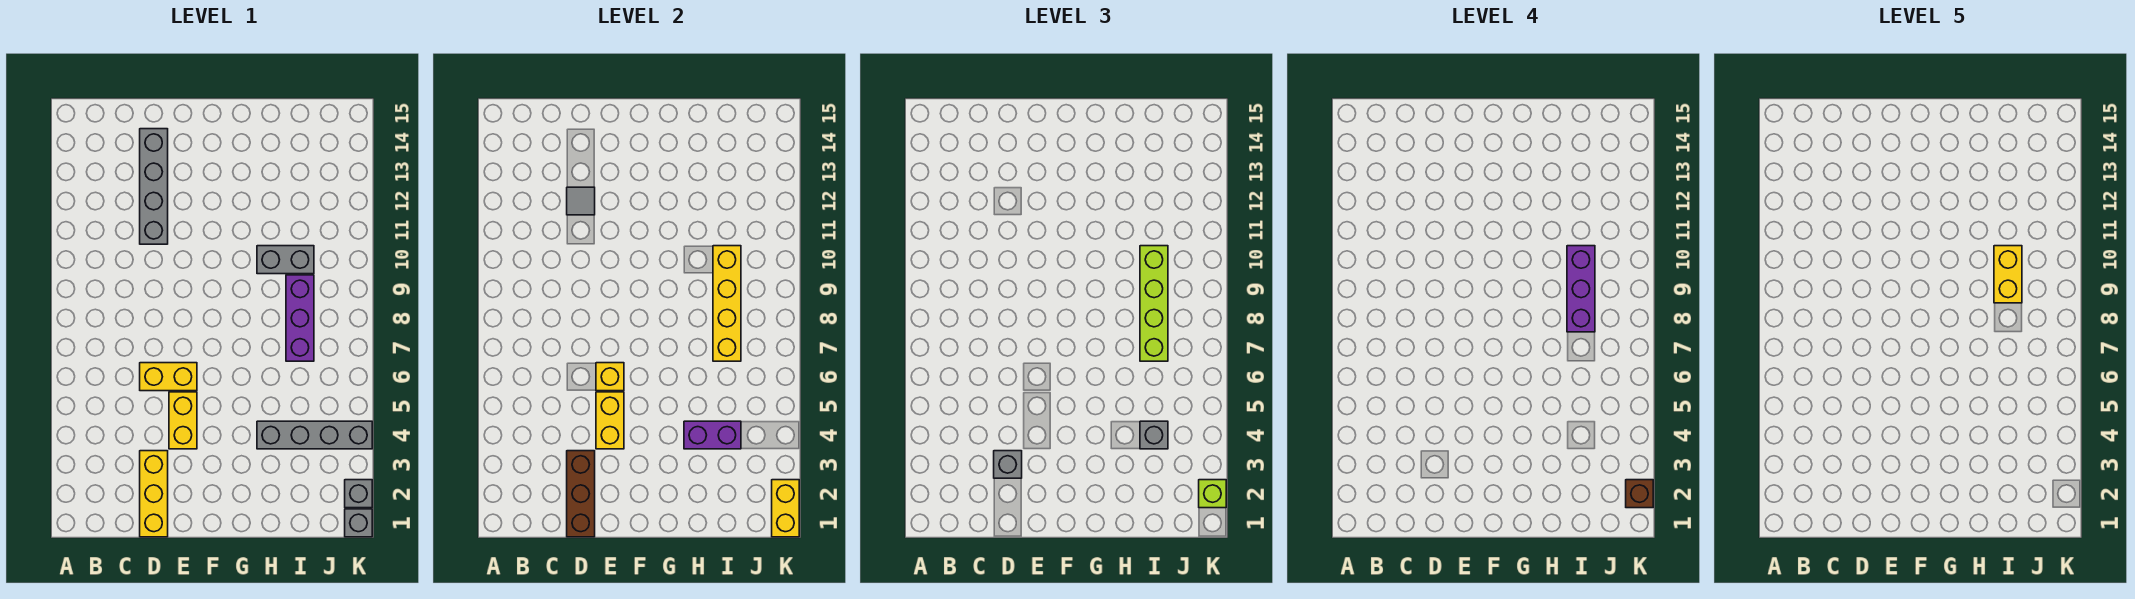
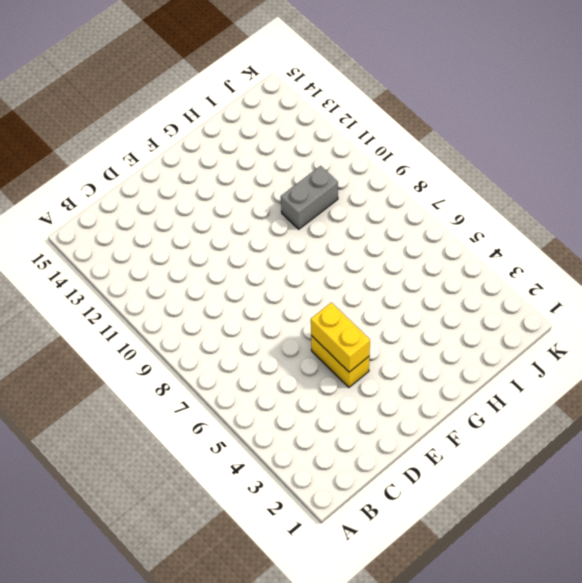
none -> yellow 1x3 brick [140,451,168,537]
none -> yellow 1x2 brick [140,363,197,391]
none -> grey 1x4 brick [140,129,168,244]

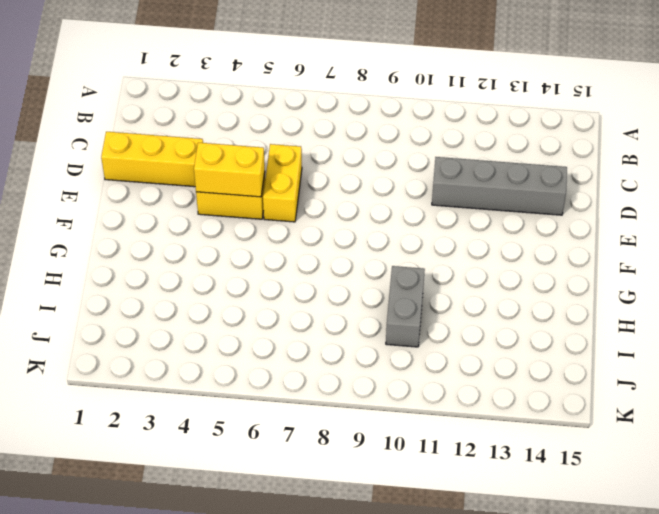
none -> grey 1x4 brick [257,421,372,449]
none -> purple 1x3 brick [286,275,314,361]
none -> grey 1x1 brick [345,509,372,537]

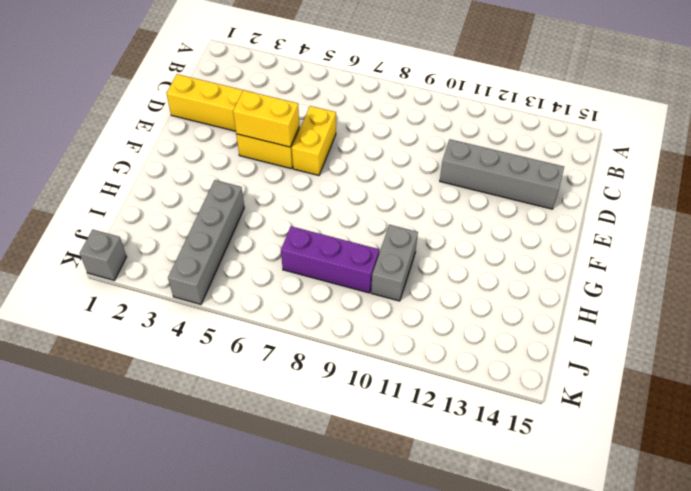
none -> grey 1x1 brick [345,480,372,508]
none -> brown 1x3 brick [567,451,595,537]
none -> grey 1x1 tile [567,187,595,215]

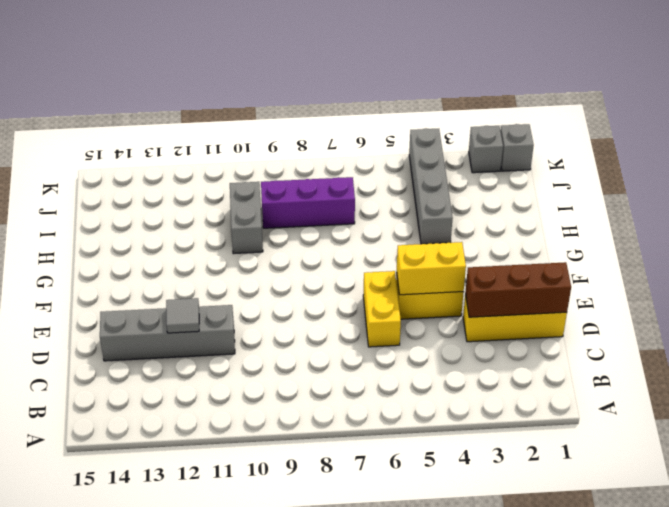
none -> yellow 1x1 brick [596,363,624,391]
none -> purple 1x2 brick [684,421,741,449]
none -> yellow 1x4 brick [713,246,741,361]

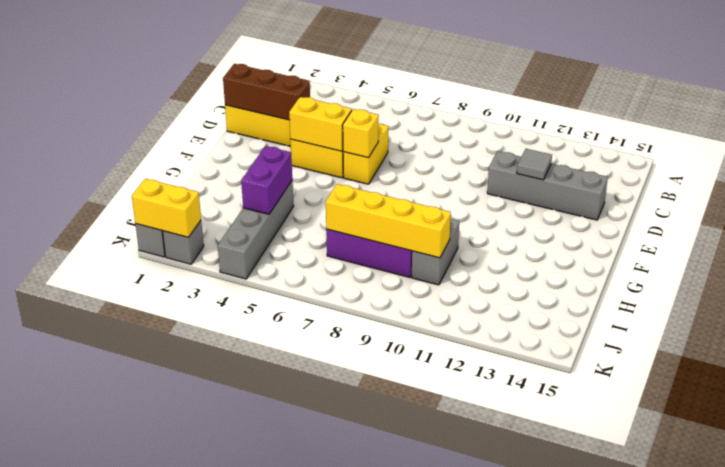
none -> grey 1x1 brick [994,451,1022,478]
none -> grey 1x1 brick [1140,421,1168,449]
none -> lime 1x4 brick [1140,246,1168,361]

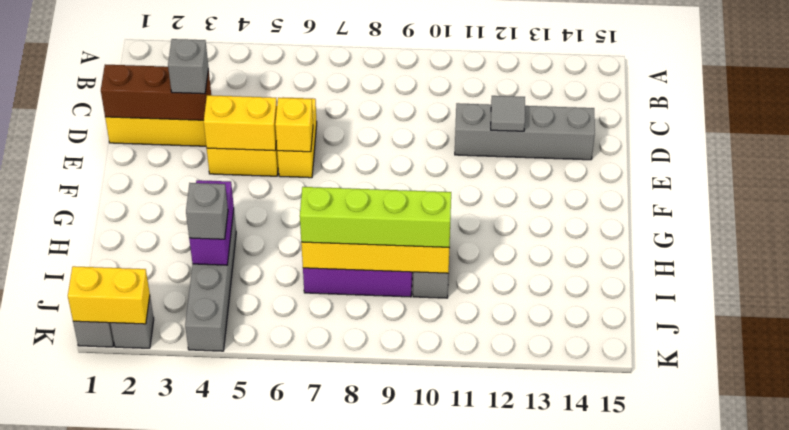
none -> lime 1x1 brick [1199,480,1226,508]
none -> purple 1x3 brick [1567,246,1595,332]
none -> brown 1x1 brick [1626,480,1653,508]

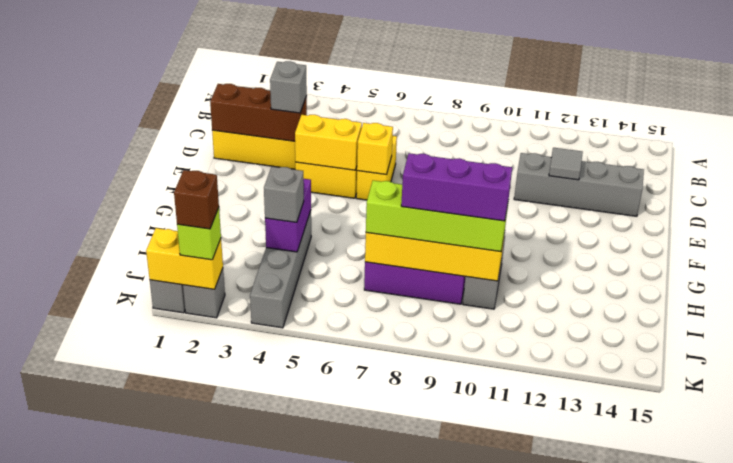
none -> yellow 1x2 brick [1994,246,2022,303]

